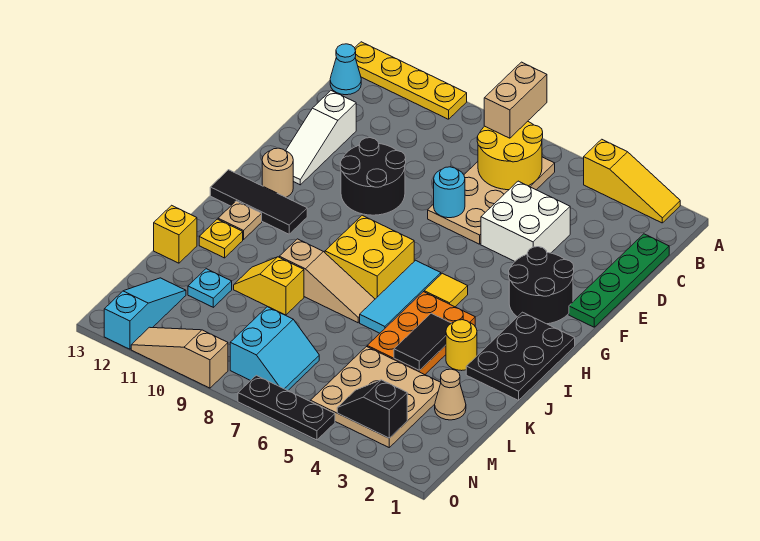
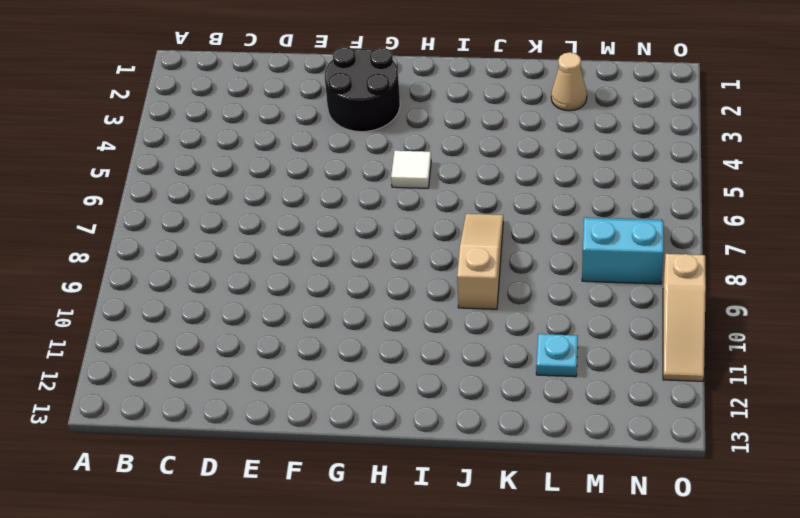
white 1x1 tile [391,151,431,188] -> yellow 1x1 tile [424,273,468,307]
none -> yellow 1x3 slope [584,139,680,223]
none -> yellow 1x4 plate [355,42,467,119]
none -> tan 2x4 plate [428,157,555,244]
none -> cyan 1x1 cone [330,44,361,95]

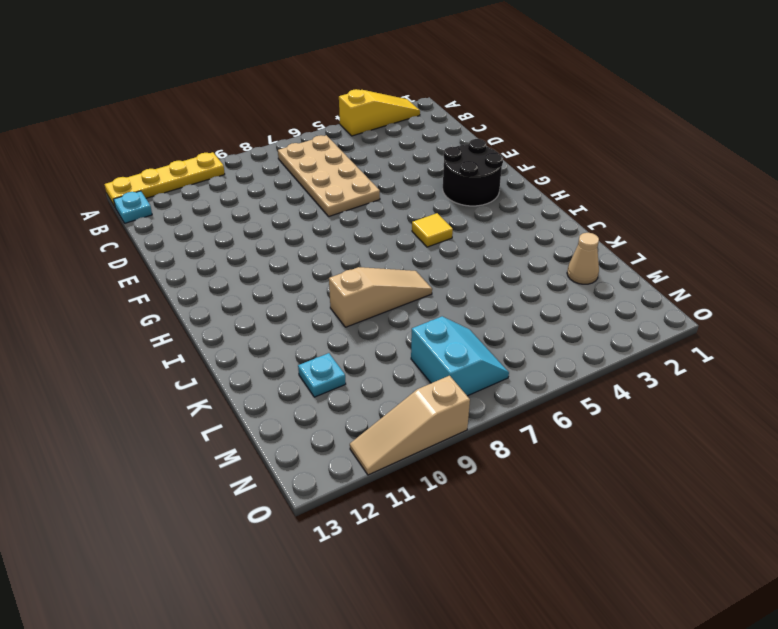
cyan 1x1 plate [113,191,152,223] -> cyan 1x1 cone [330,44,361,95]
none -> green 1x4 plate [569,234,669,327]
none -> white 2x2 brick [481,181,570,261]
none -> white 1x3 slope [286,91,356,185]
none -> black 2x2 round brick [340,138,406,215]

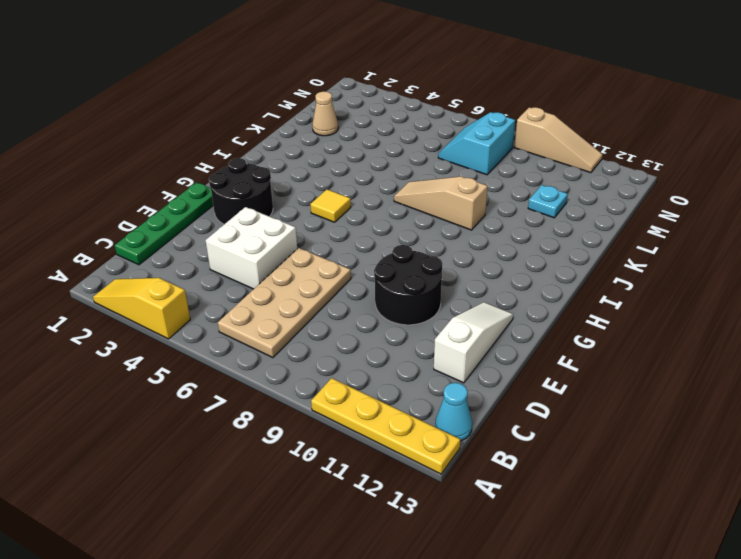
none -> tan 1x1 round brick [262,148,293,197]
none -> black 2x3 plate [466,312,575,400]
none -> cyan 1x3 tile [360,260,441,333]
none -> yellow 2x2 brick [325,215,414,299]

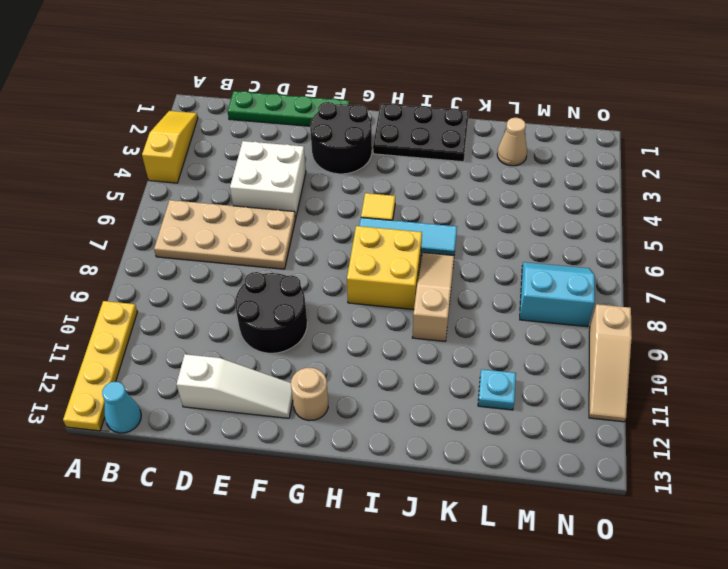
none -> black 1x3 tile [210,170,307,234]
none -> orange 2x3 plate [367,292,475,375]
none -> tan 1x1 plate [218,201,262,240]
none -> yellow 1x1 round brick [446,320,477,371]

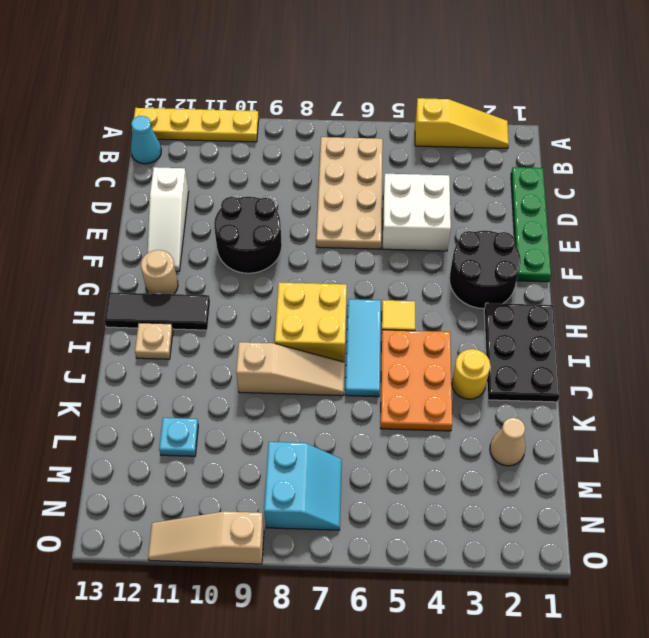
none -> yellow 1x1 plate [199,219,243,258]
none -> yellow 1x2 slope [234,257,304,315]
none -> yellow 1x1 brick [154,205,197,263]
none -> tan 3x3 plate [310,347,441,447]

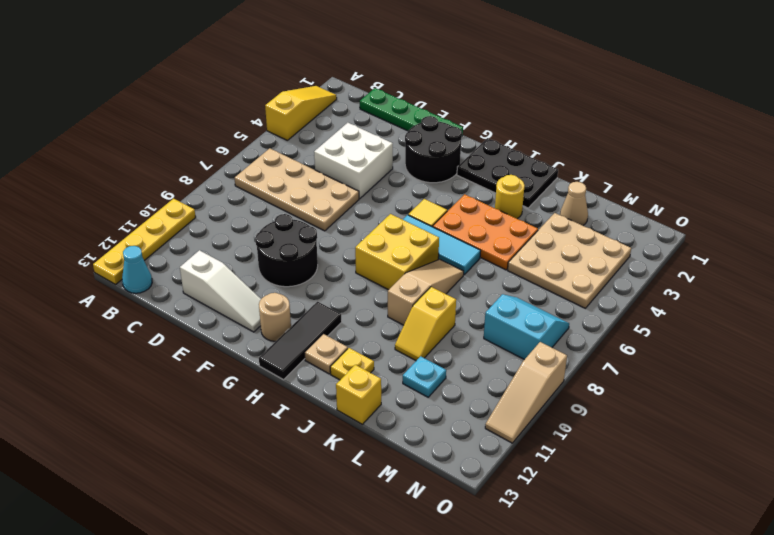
none -> cyan 1x3 slope [104,278,186,349]
none -> black 1x3 plate [238,375,335,440]
none -> yellow 2x2 round brick [477,121,543,190]
none -> cyan 1x1 round brick [434,167,465,218]

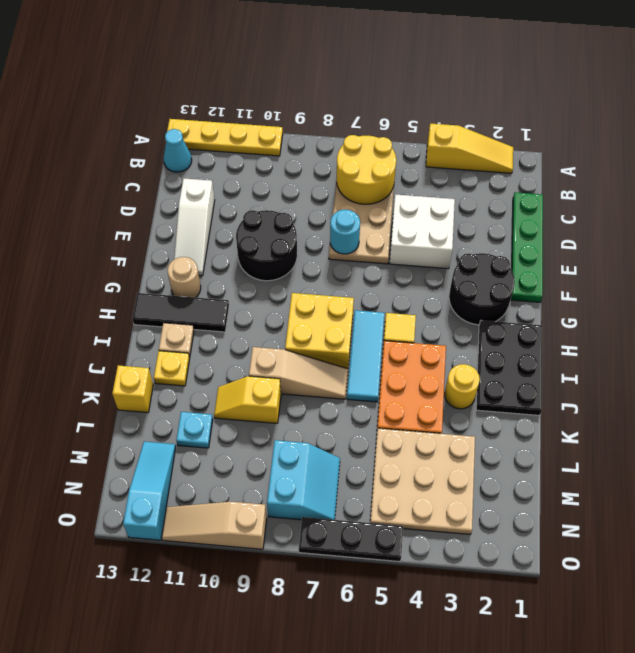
none -> tan 1x1 cone [435,369,466,420]
none -> black 1x2 tile [394,313,451,370]
none -> black 1x2 slope [337,380,407,438]
none -> tan 1x2 brick [484,62,547,138]

